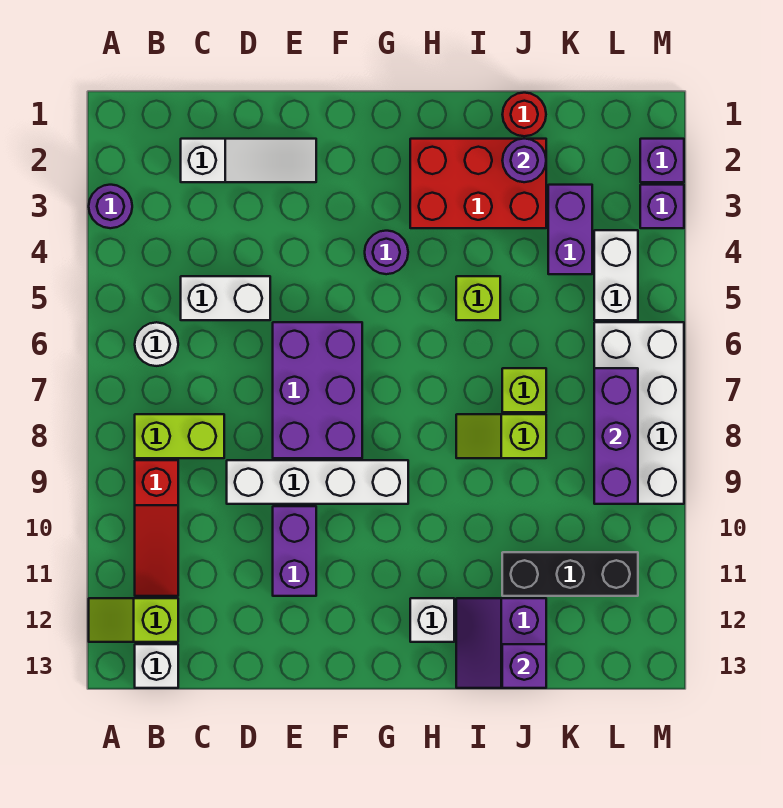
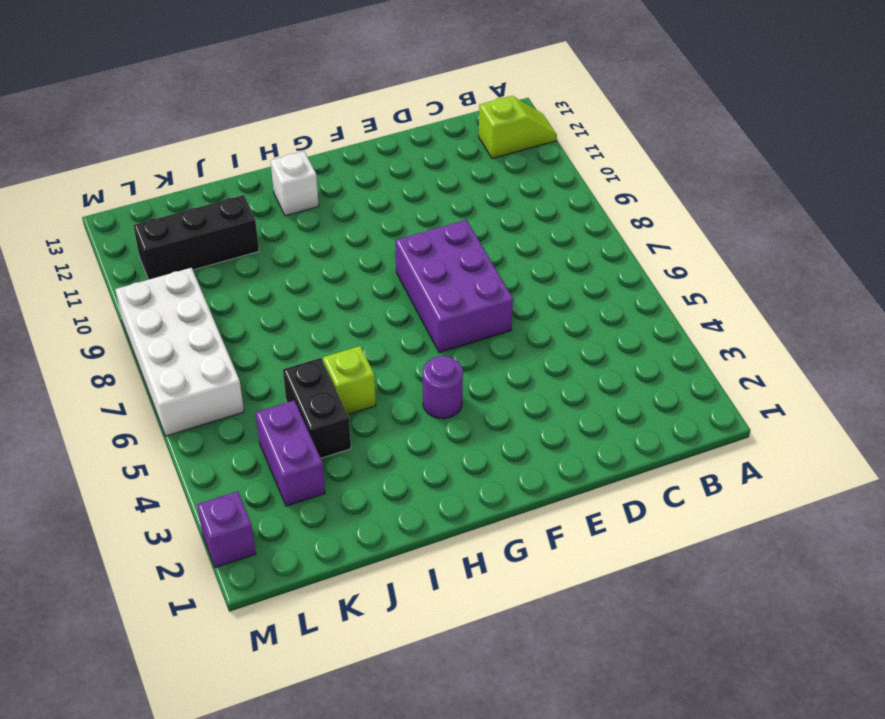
black 1x2 brick [283,358,351,458] -> none
none -> purple 1x1 round brick [89,185,132,228]
none -> white 1x1 round brick [135,322,178,366]
none -> lime 1x2 brick [135,414,224,458]

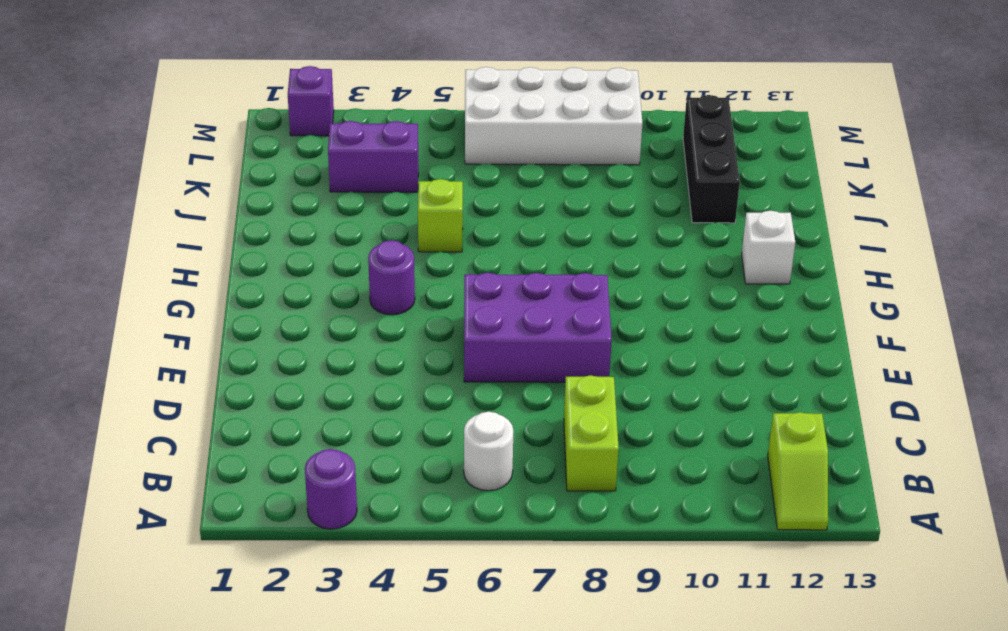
none -> red 1x3 slope [135,460,178,596]
none -> white 1x1 brick [135,644,178,688]
none -> white 1x3 slope [181,139,316,182]

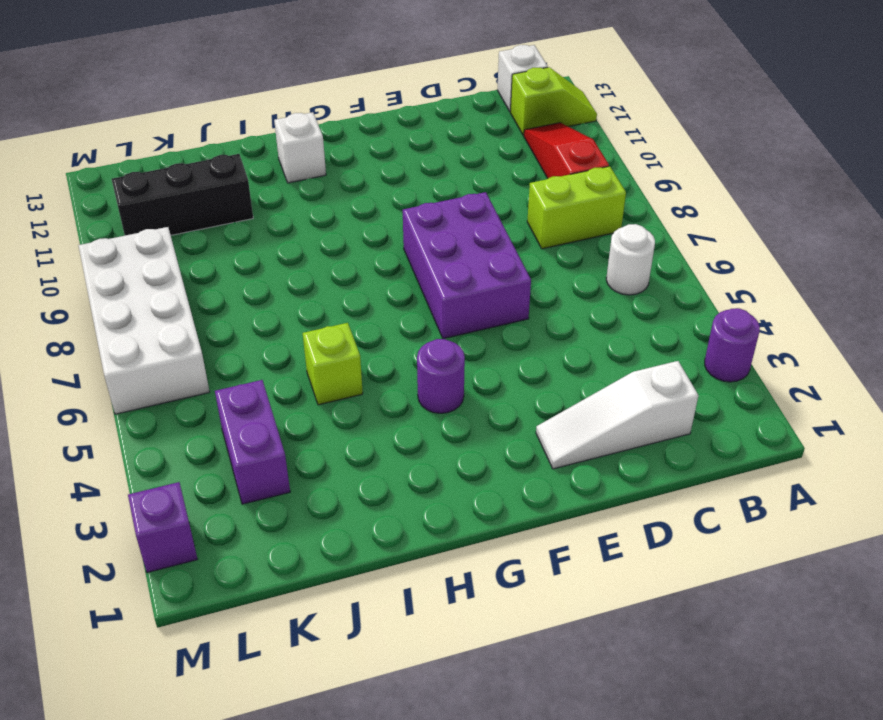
none -> white 1x2 brick [181,276,270,320]
none -> white 1x4 brick [227,460,408,504]
none -> purple 1x2 brick [273,506,316,596]

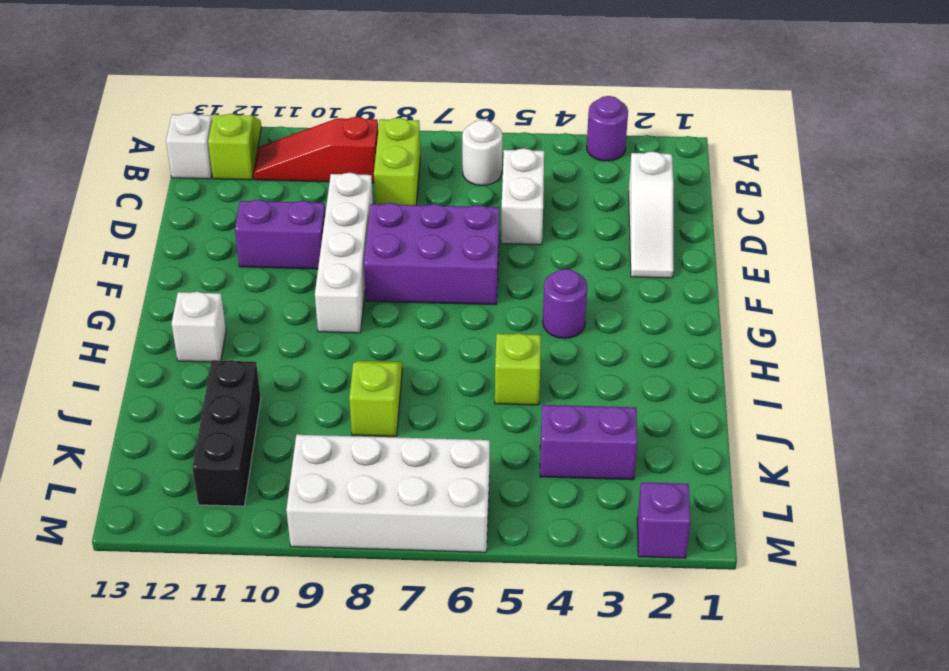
none -> red 2x3 brick [410,139,546,228]
none -> purple 2x2 slope [456,598,546,688]
none -> red 1x1 round brick [502,93,546,136]

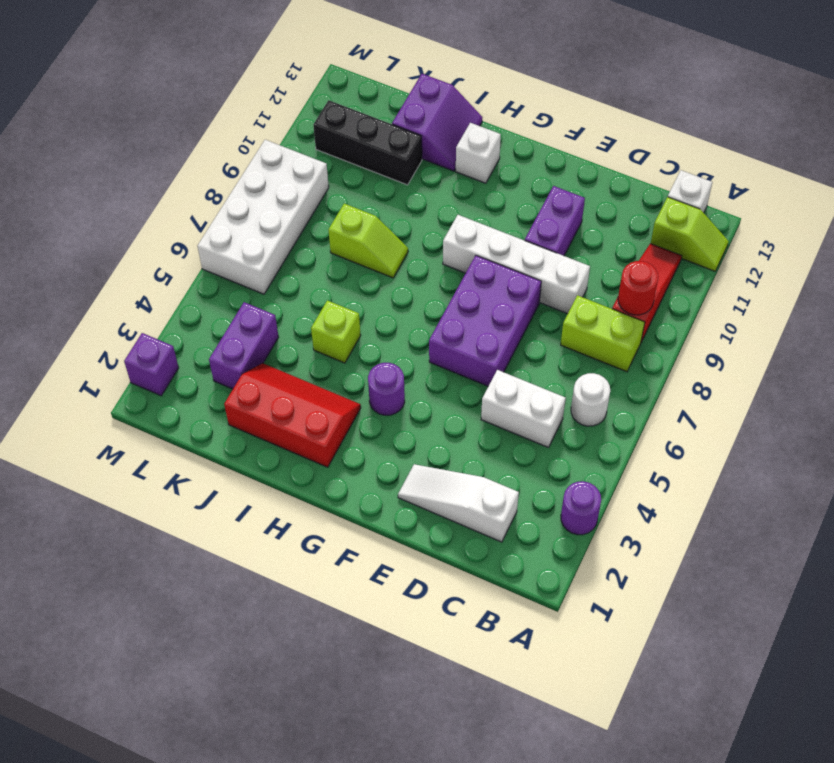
red 1x1 round brick [618,261,658,315] -> red 1x1 round brick moved to [502,93,546,136]
red 2x3 slope [224,363,361,467] -> red 2x3 brick [410,139,546,228]
none -> lime 1x1 brick [502,368,546,412]
none -> white 1x2 brick [594,230,638,320]
none -> purple 1x1 brick [640,185,684,228]

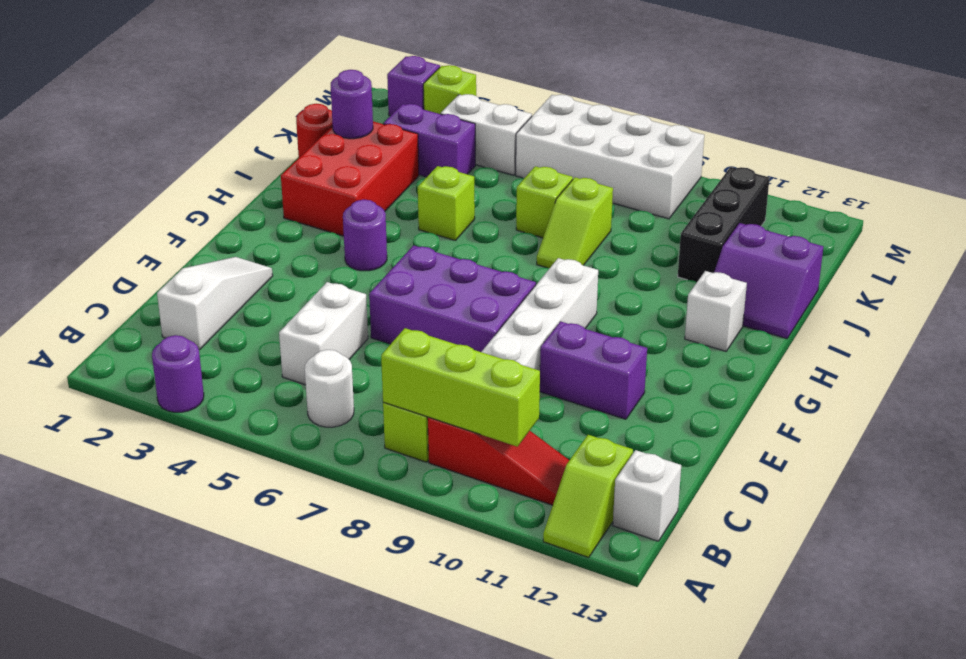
lime 1x3 brick [381,328,540,447] -> none
lime 1x1 brick [423,65,476,114] -> purple 1x1 brick [640,185,684,228]
none -> purple 1x1 brick [502,644,546,688]
none -> purple 1x3 brick [594,368,638,504]

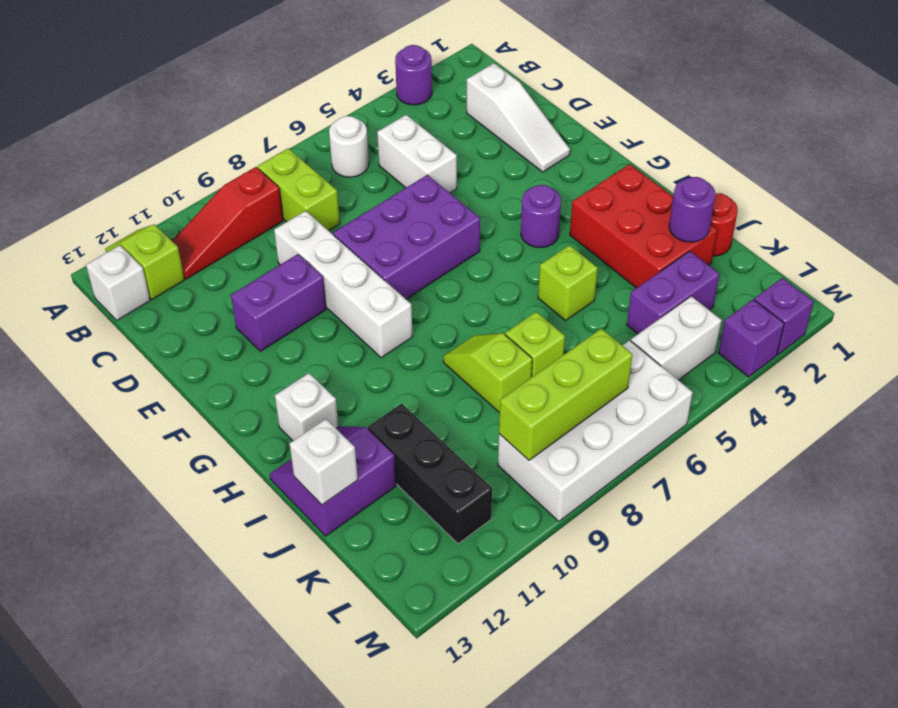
white 1x1 brick [290,419,358,505] -> purple 1x1 brick [502,644,546,688]
lime 1x3 brick [499,328,633,460] -> purple 1x3 brick [594,368,638,504]

